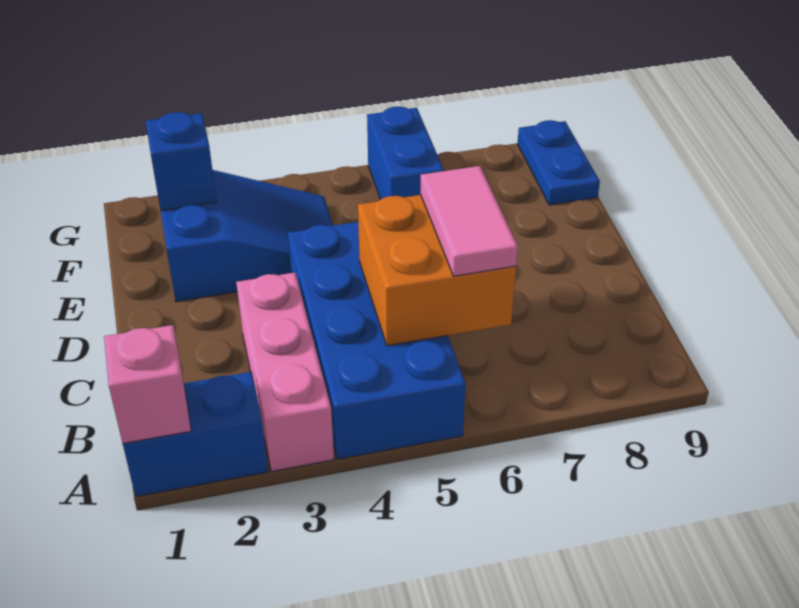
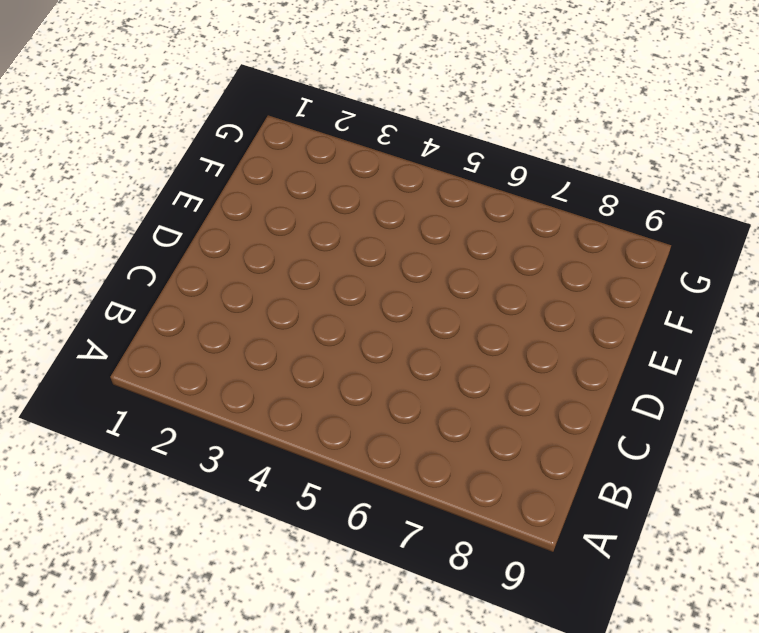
none -> blue 1x2 brick [123,372,268,497]
none -> pink 1x3 brick [236,273,334,471]

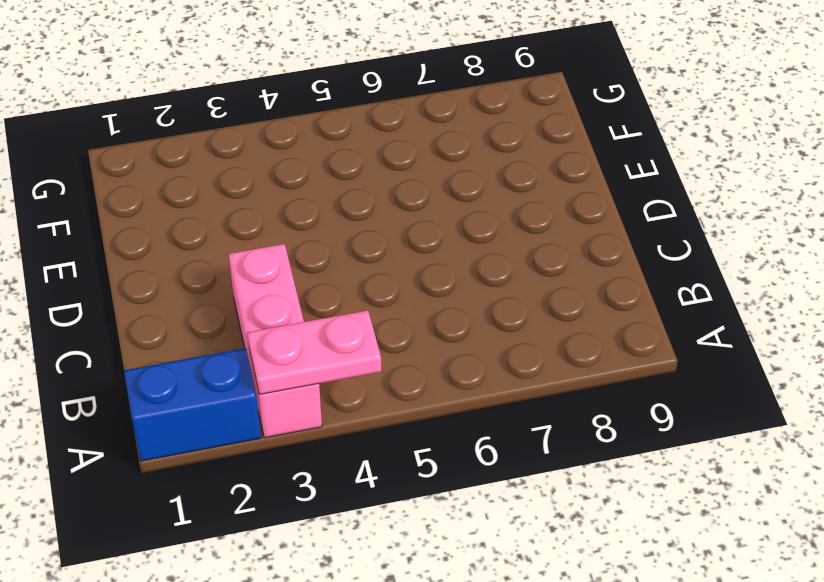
pink 1x2 plate [247,310,381,394] -> none
none -> blue 2x4 brick [288,222,466,459]
none -> blue 2x3 slope [161,170,333,302]

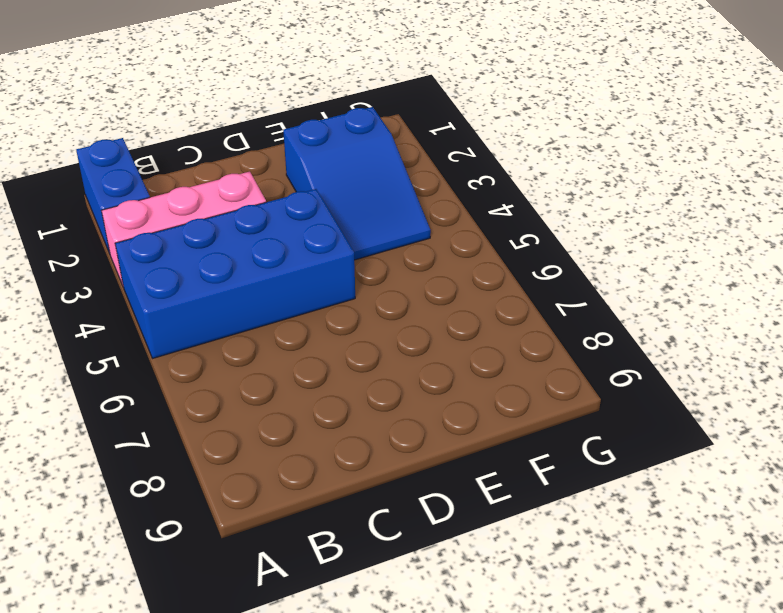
none -> blue 1x2 brick [367,107,444,200]
none -> blue 1x2 plate [517,120,600,205]

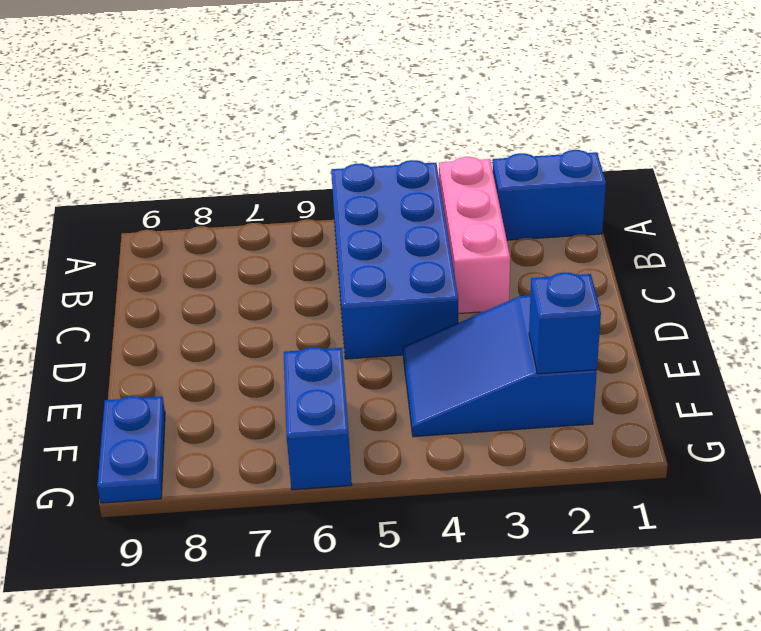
none -> pink 1x1 brick [104,325,191,443]
none -> orange 2x2 brick [358,195,516,346]

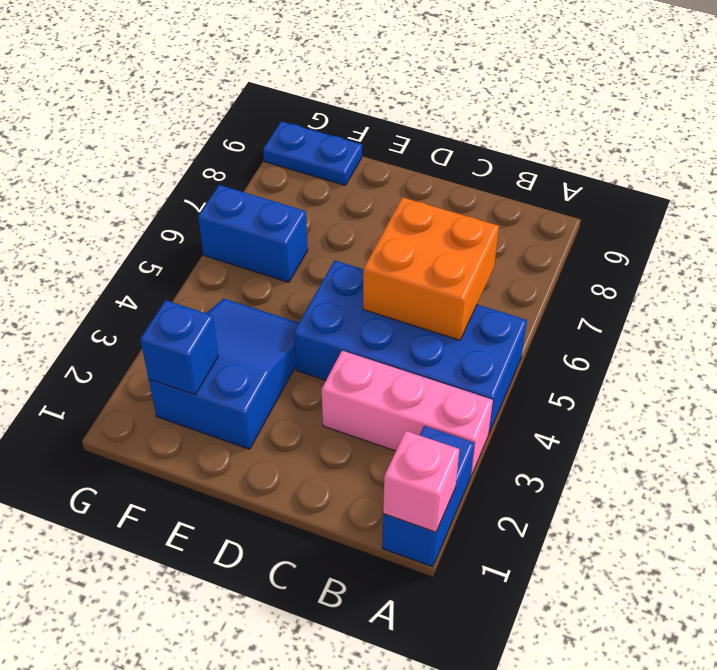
none -> pink 1x2 tile [421,166,518,276]

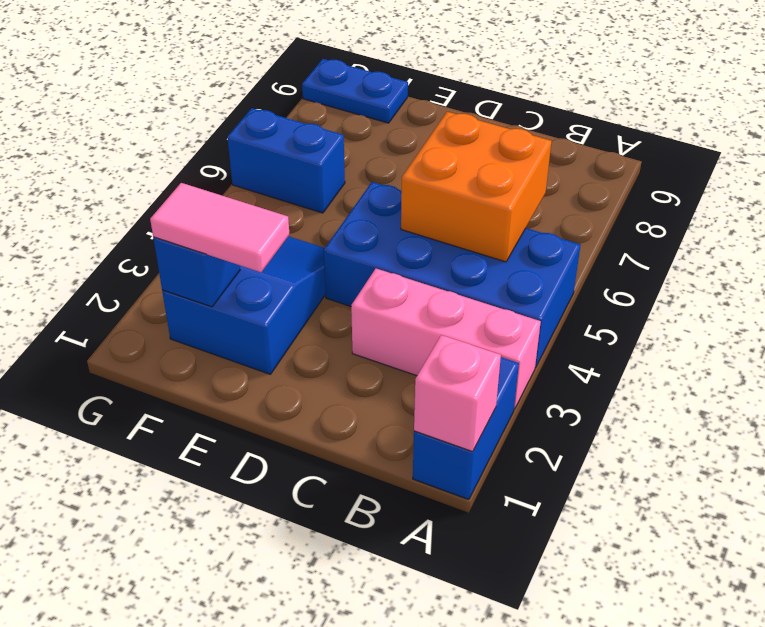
pink 1x2 tile [150,183,289,272] -> pink 1x2 tile moved to [421,166,518,276]

